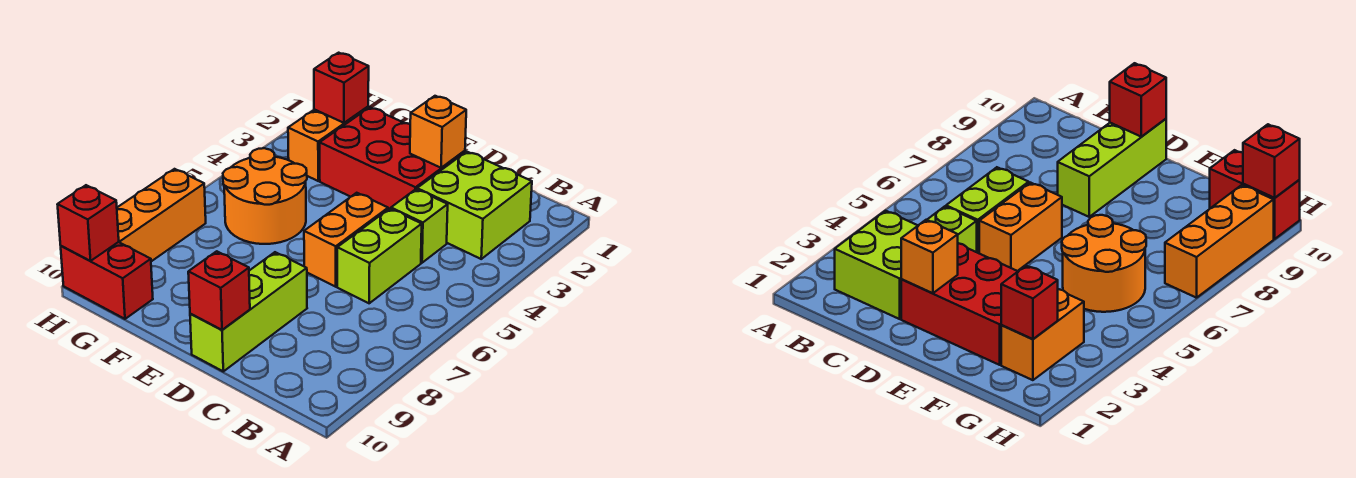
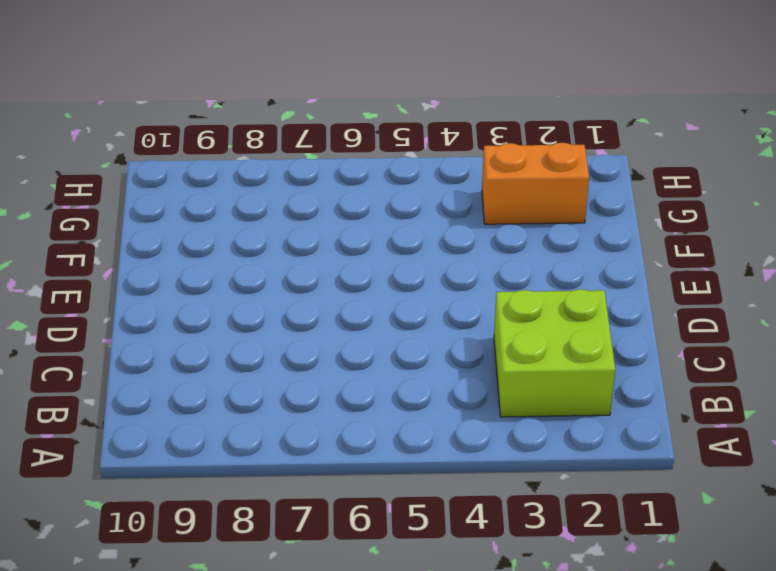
none -> lime 1x1 brick [391,189,448,263]
none -> lime 1x2 brick [337,209,422,303]
none -> red 2x3 brick [320,107,465,209]

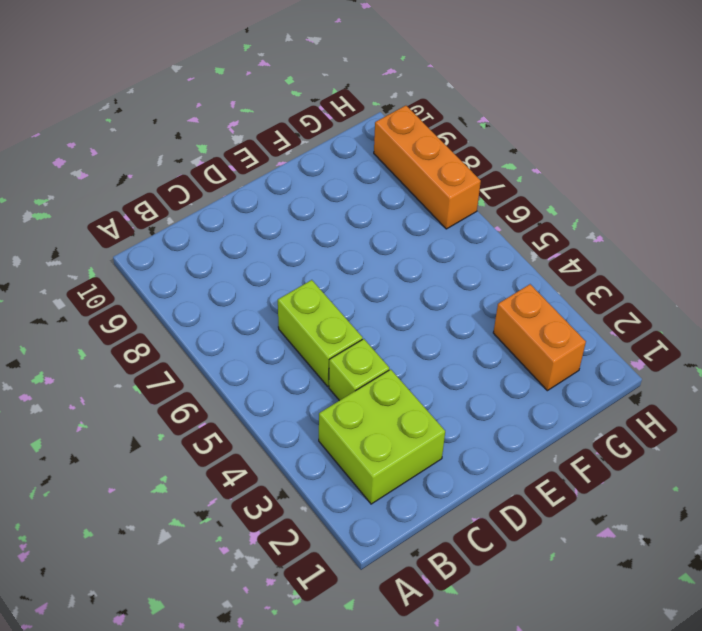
none -> red 2x3 brick [320,107,465,209]
none -> orange 1x2 brick [304,193,388,287]
none -> lime 1x3 brick [190,252,307,371]

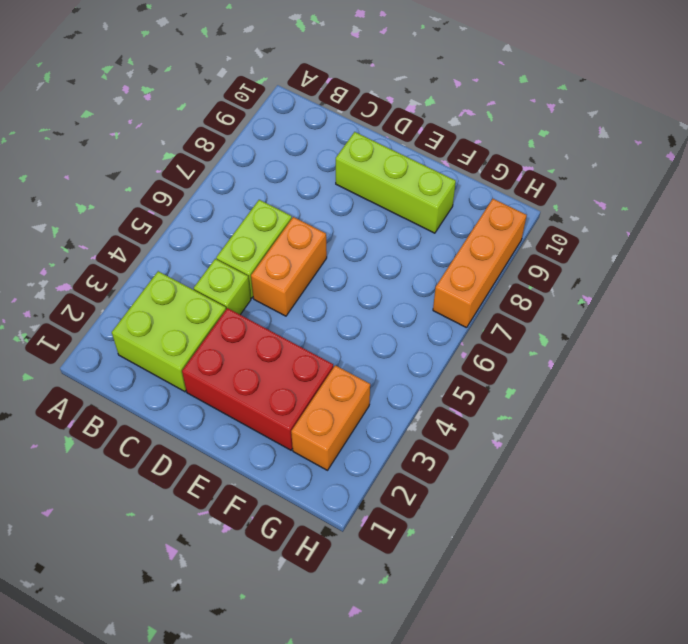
lime 1x3 brick [336,132,456,233] -> lime 1x3 brick turned to [190,252,307,371]
none -> orange 2x2 round brick [223,148,307,244]
none -> red 1x2 brick [61,242,153,319]
none -> orange 1x1 brick [410,96,466,168]

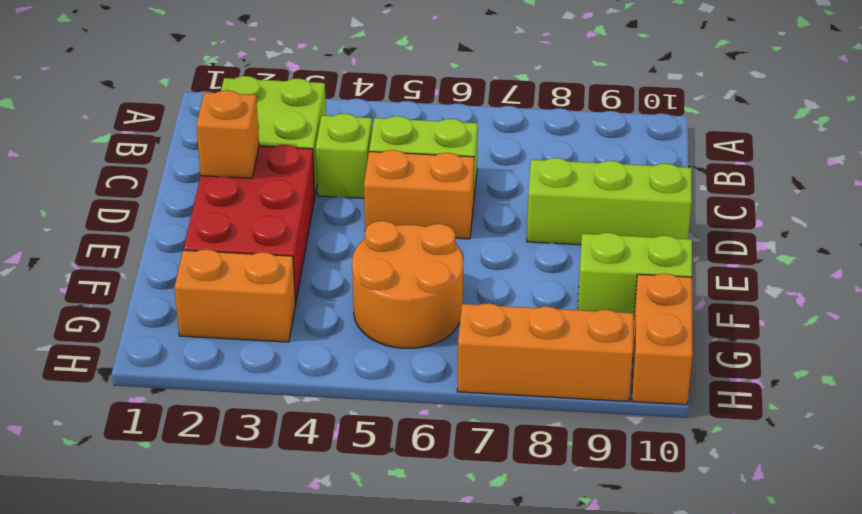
lime 1x2 brick [578,233,692,314] -> none
orange 1x2 brick [632,273,693,405] -> red 1x2 brick [61,242,153,319]
none -> red 1x1 brick [188,251,250,330]
none -> red 1x1 brick [314,53,369,123]
none -> red 1x1 brick [57,185,119,261]

